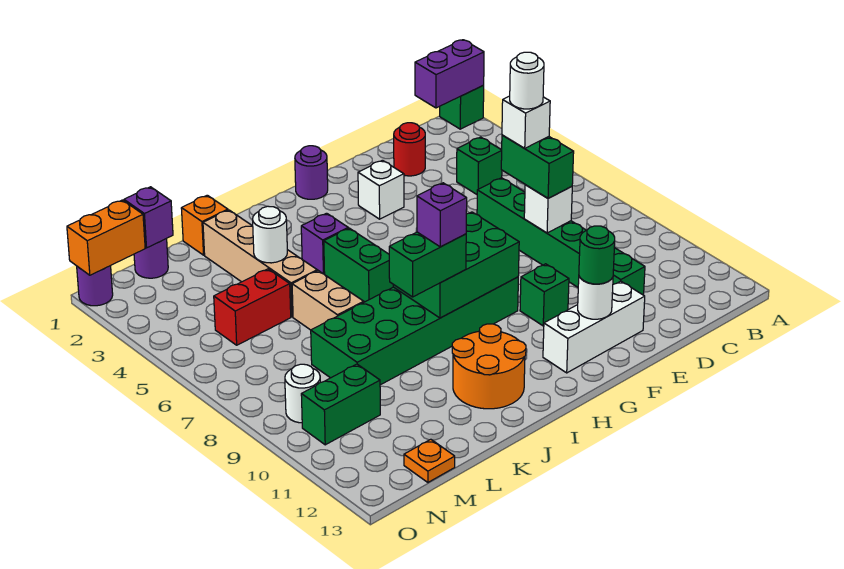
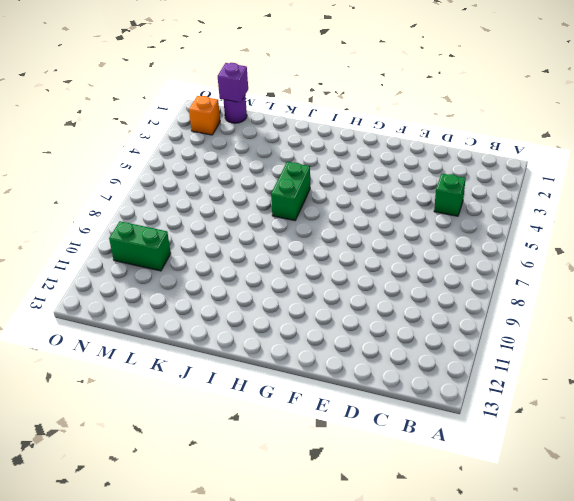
orange 1x1 brick [189,96,220,135] -> orange 1x1 brick moved to [181,195,228,255]
none -> green 1x1 brick [440,86,484,129]
none -> red 1x1 round brick [394,123,425,176]
none -> green 1x6 brick [477,178,645,295]
none -> white 1x3 brick [543,281,645,373]

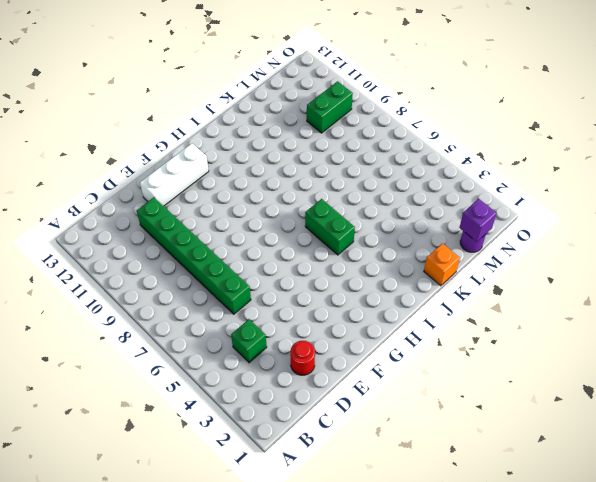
none -> green 1x1 brick [440,86,484,129]
none -> white 1x1 brick [358,160,404,219]
none -> green 1x1 brick [520,264,569,326]
none -> purple 1x1 round brick [295,146,328,199]

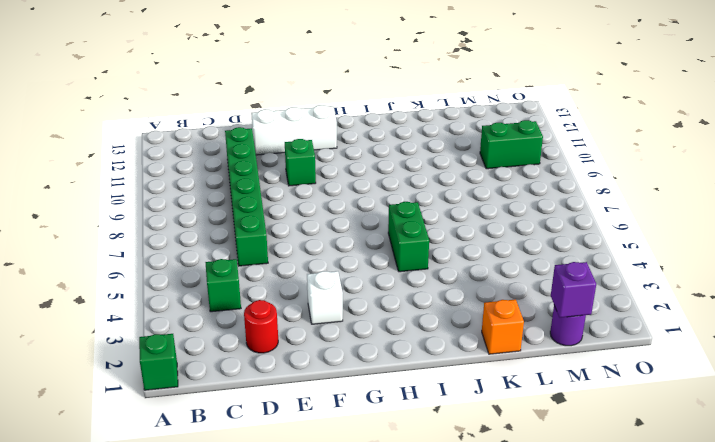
none -> purple 1x1 round brick [295,146,328,199]
none -> green 2x6 brick [311,277,518,385]
none -> purple 1x1 brick [301,213,348,274]
none -> orange 2x2 round brick [452,324,526,409]

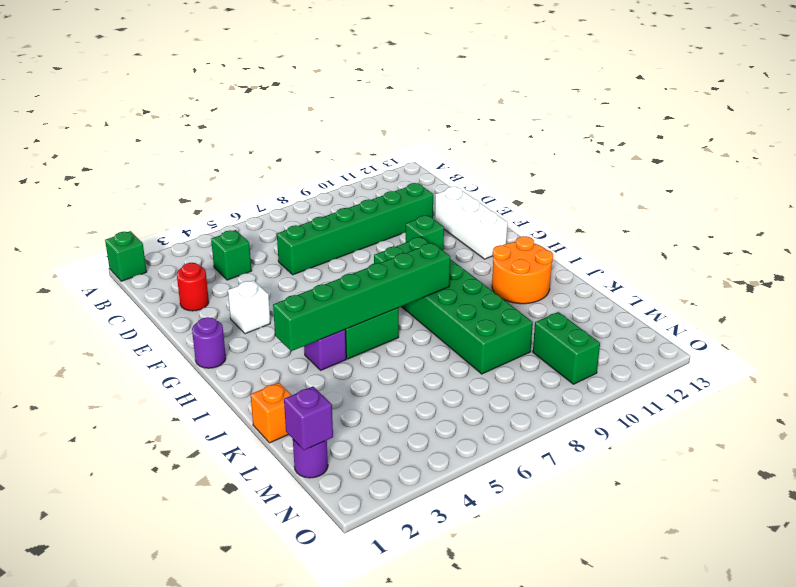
green 1x6 brick [273,243,450,351] -> green 2x3 brick [393,212,519,318]
none -> tan 1x4 brick [203,210,317,317]
none -> tan 1x2 brick [292,271,364,330]
none -> red 1x2 brick [214,269,291,345]
none -> orange 1x1 plate [404,439,455,482]

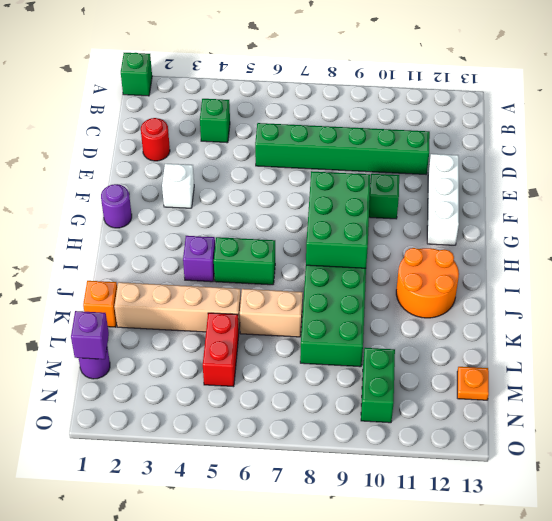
none -> white 1x1 round brick [285,364,320,423]
none -> purple 1x1 round brick [77,266,113,306]
none -> purple 1x2 brick [415,40,484,108]
none -> white 1x1 brick [524,185,572,233]

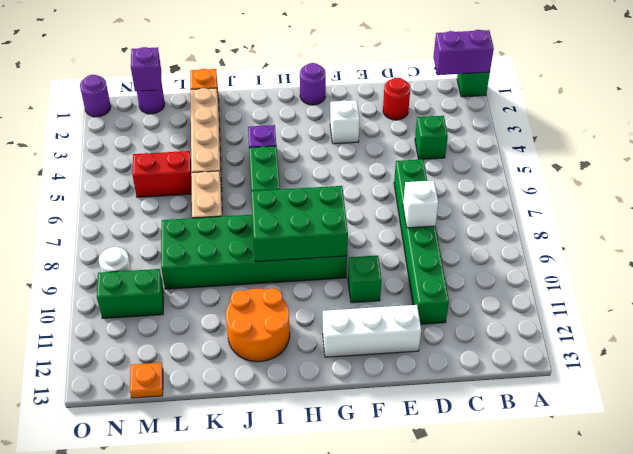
none -> white 1x1 round brick [578,277,613,319]
none -> white 1x1 round brick [253,206,287,263]
none -> orange 1x2 brick [67,200,145,275]
none -> green 1x2 brick [501,135,574,198]

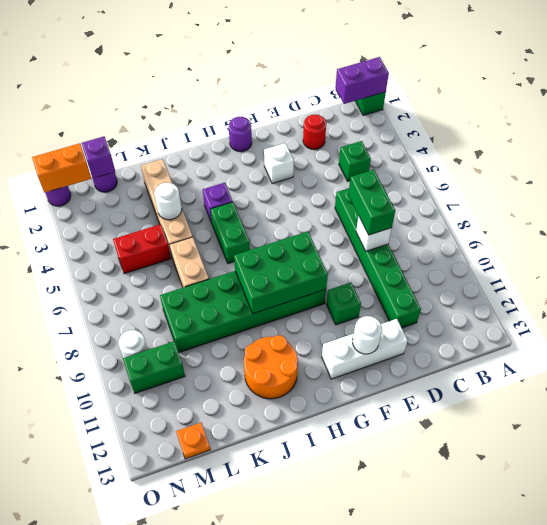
none -> orange 1x1 brick [181,195,228,255]
none -> green 1x1 round brick [579,226,615,284]
none -> green 1x2 brick [389,232,466,297]
none -> white 1x1 brick [502,96,550,148]

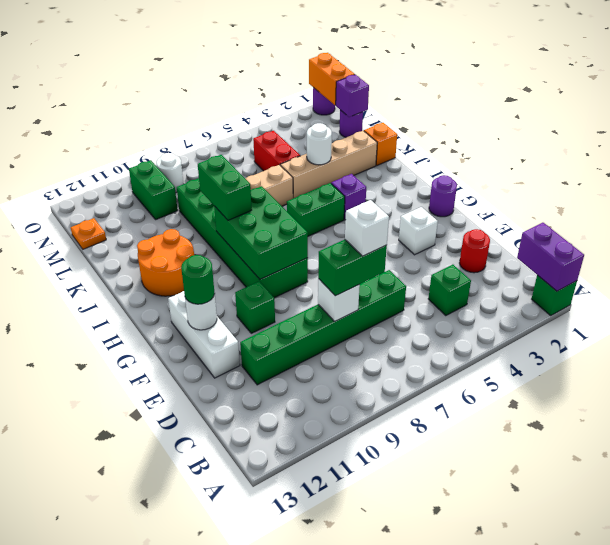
none -> purple 1x1 brick [417,183,467,247]
none -> white 1x1 round brick [510,52,544,109]

